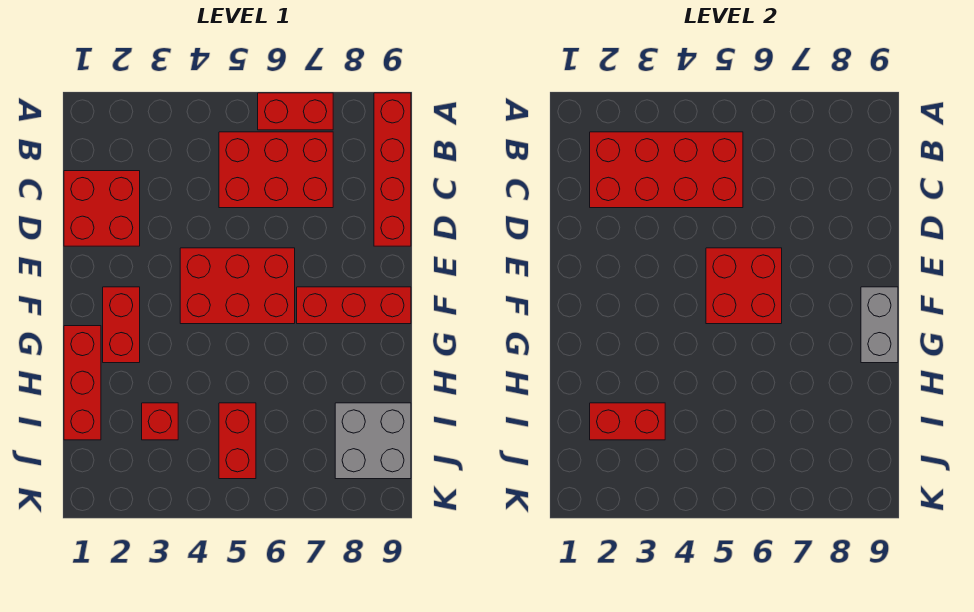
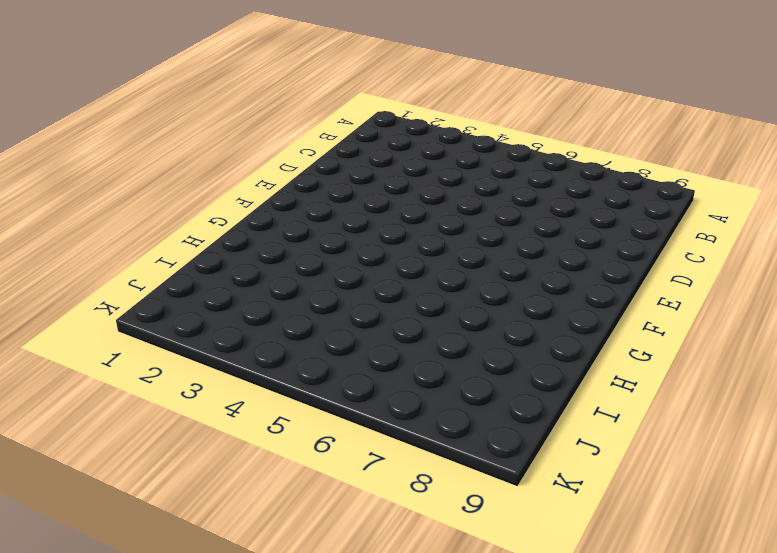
none -> red 1x2 brick [258,93,333,130]
none -> red 1x4 brick [374,93,411,246]
none -> red 2x3 brick [219,132,333,208]

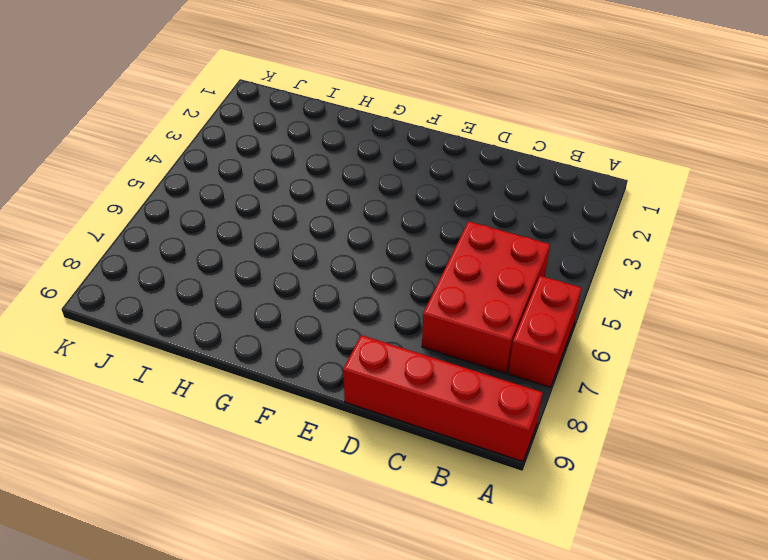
none -> red 2x2 brick [64,171,140,246]
none -> red 2x3 brick [180,248,295,324]
none -> red 1x2 brick [103,287,140,363]

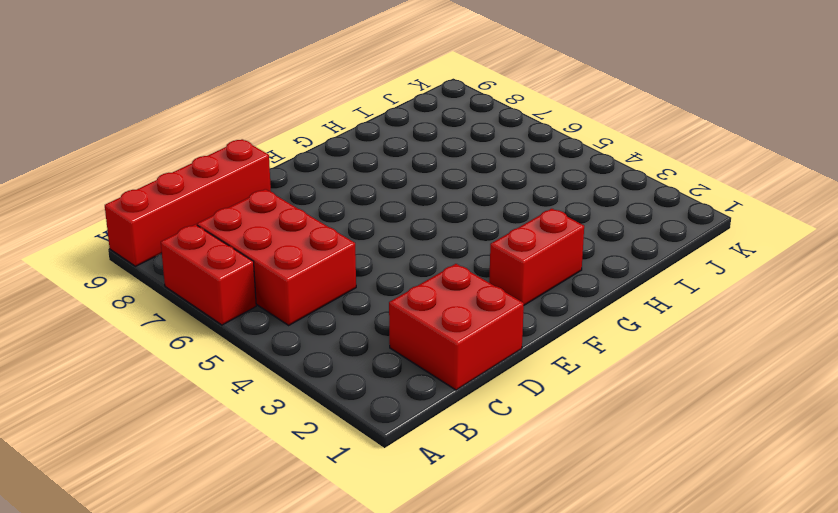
none -> red 2x3 brick [180,248,295,324]
none -> red 1x3 brick [297,287,411,324]
none -> red 1x3 brick [64,326,101,440]

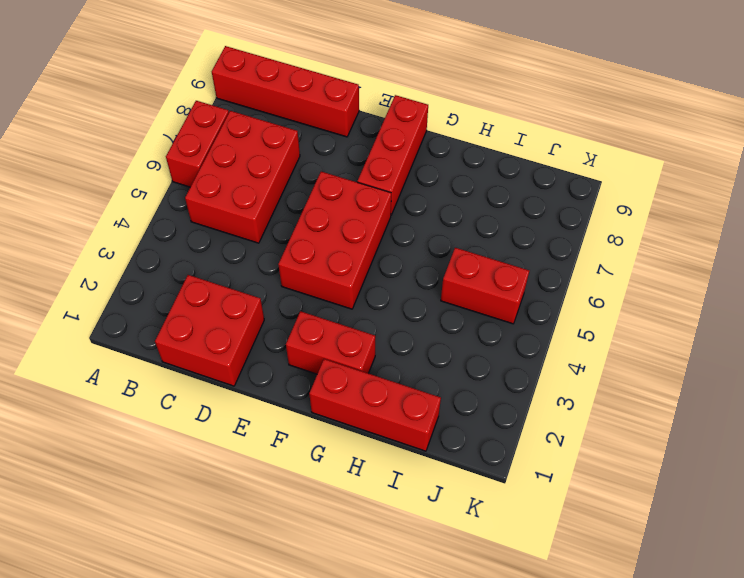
none -> red 1x1 brick [142,403,178,440]
none -> grey 2x2 brick [335,403,411,479]
none -> red 2x4 brick [590,132,743,208]

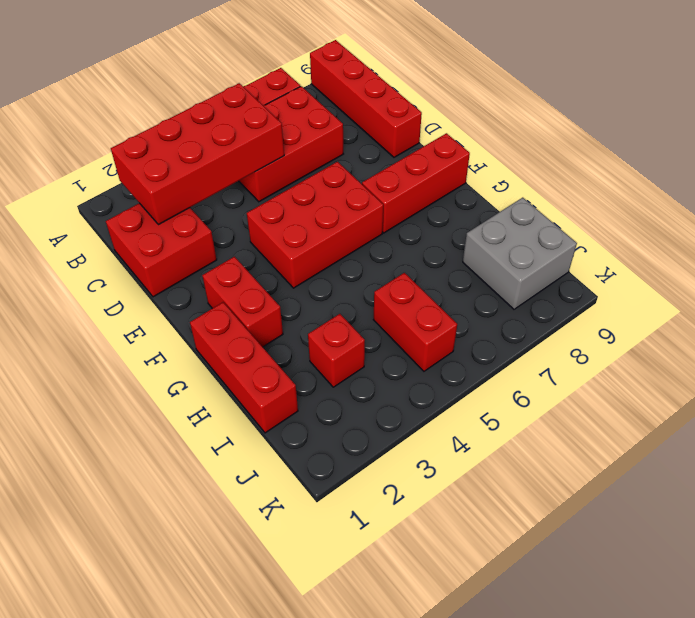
none -> red 2x2 brick [706,248,782,324]
none -> grey 1x2 brick [861,287,898,363]
none -> red 1x2 brick [590,403,665,440]

